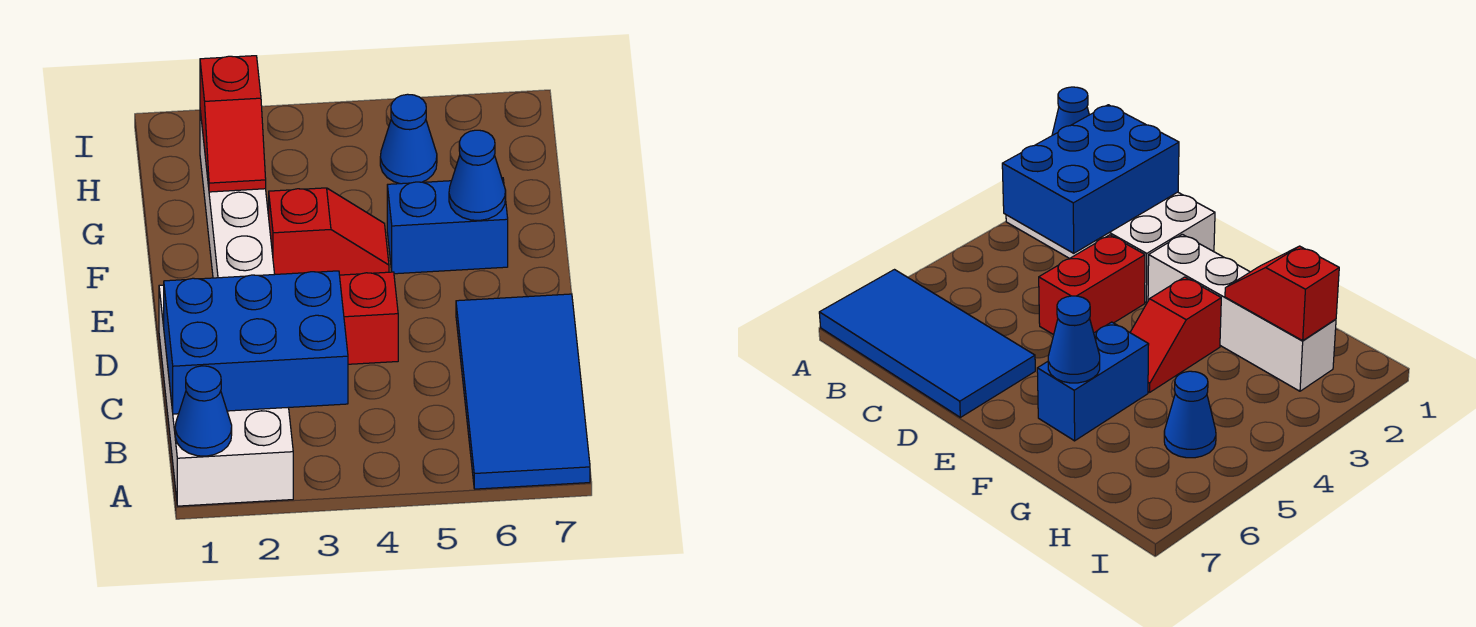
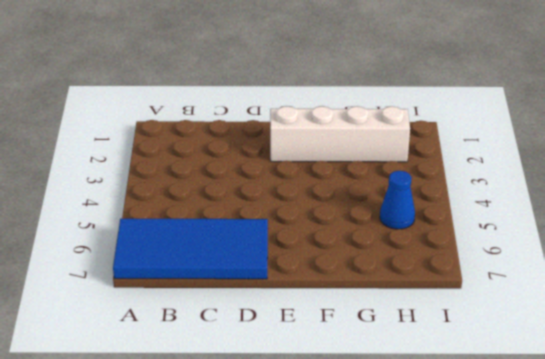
none -> white 2x4 brick [159,285,293,506]
none -> red 1x2 brick [340,272,398,364]

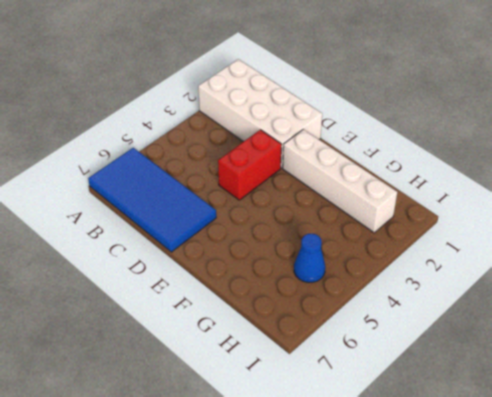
none -> red 1x2 slope [269,188,389,275]
none -> blue 1x2 brick [387,178,508,274]

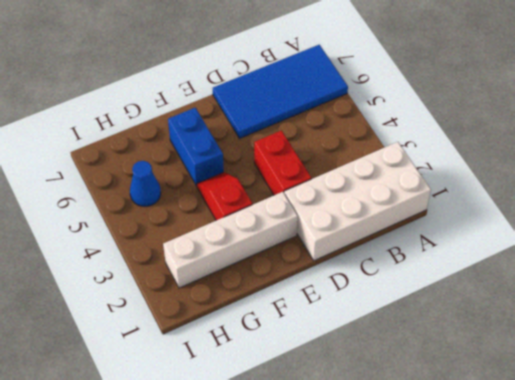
none -> blue 1x1 cone [175,366,232,456]
none -> blue 2x3 brick [164,271,348,414]

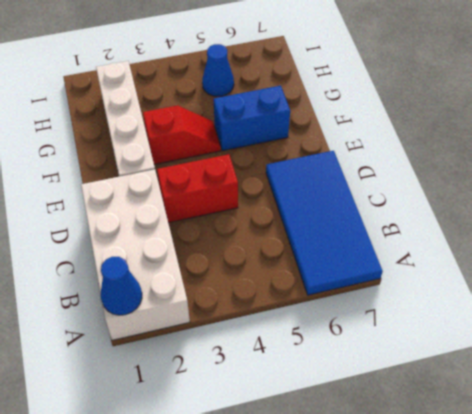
none -> blue 2x3 brick [164,271,348,414]
none -> blue 1x1 cone [449,130,506,221]

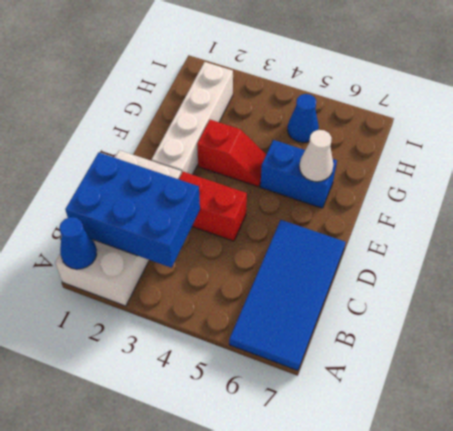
white 1x1 cone [299,130,334,182] -> blue 1x1 cone [449,130,506,221]
none -> red 1x2 slope [200,56,266,192]

